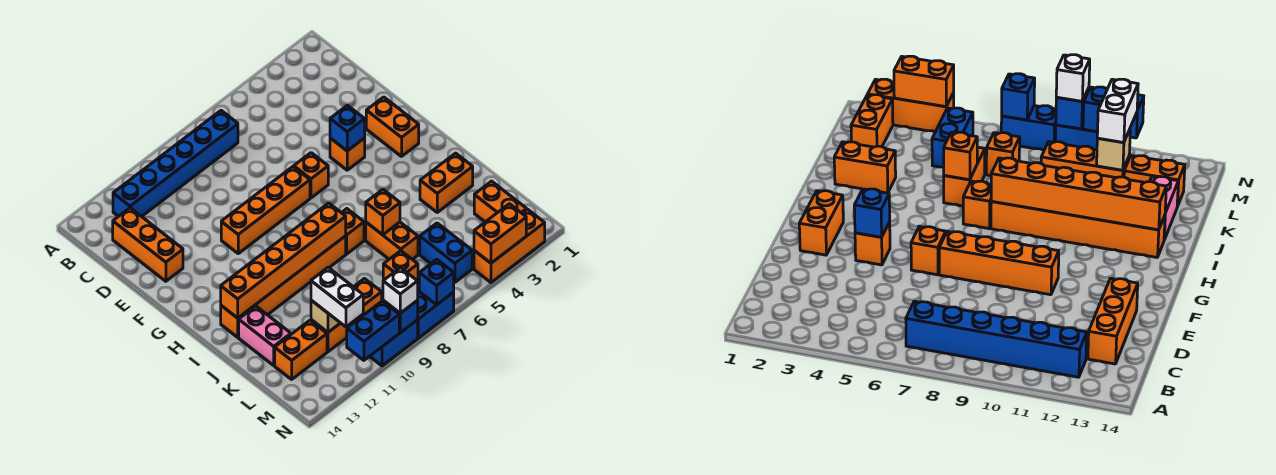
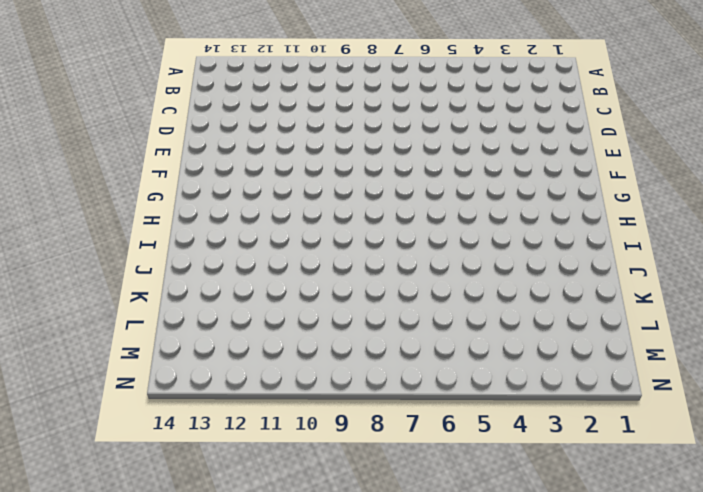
none -> blue 1x6 brick [113,111,238,217]
none -> orange 1x3 brick [113,208,183,281]
none -> orange 1x2 brick [366,97,419,156]

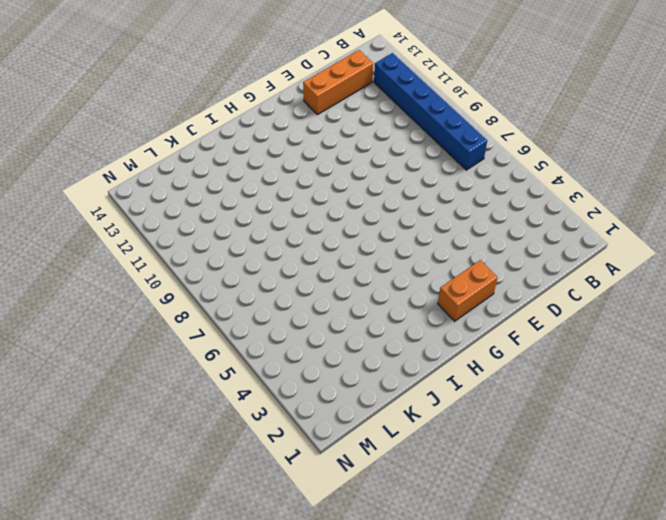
none -> orange 1x1 brick [330,138,365,170]
none -> orange 1x1 brick [294,153,328,198]
none -> orange 1x4 brick [221,167,310,253]

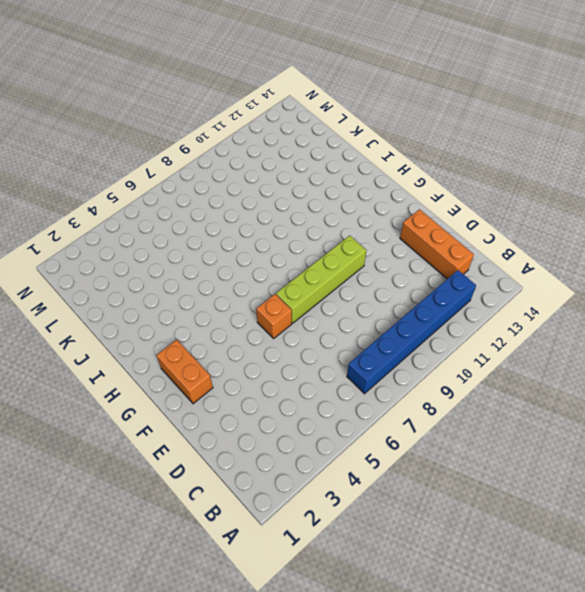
lime 1x4 brick [276,235,366,323] -> orange 1x4 brick [221,167,310,253]
none -> orange 1x1 brick [330,138,365,170]
none -> orange 1x1 brick [342,209,364,254]
none -> orange 1x6 brick [221,236,346,337]

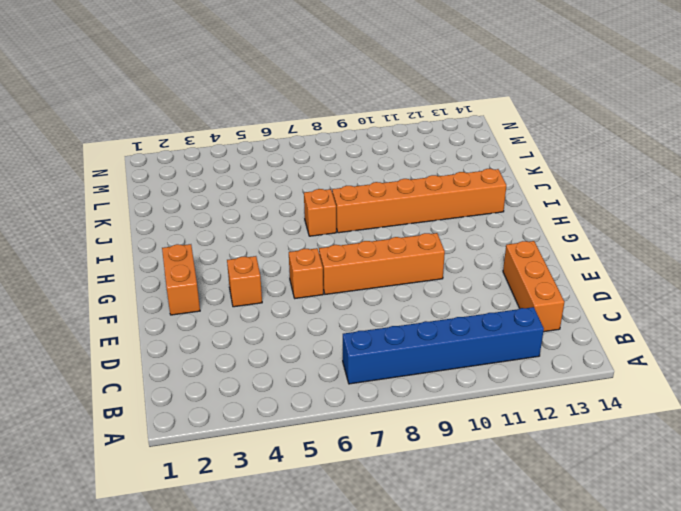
none -> orange 1x2 brick [420,153,473,212]
none -> orange 1x2 brick [366,222,418,260]
none -> pink 1x2 brick [239,306,291,365]

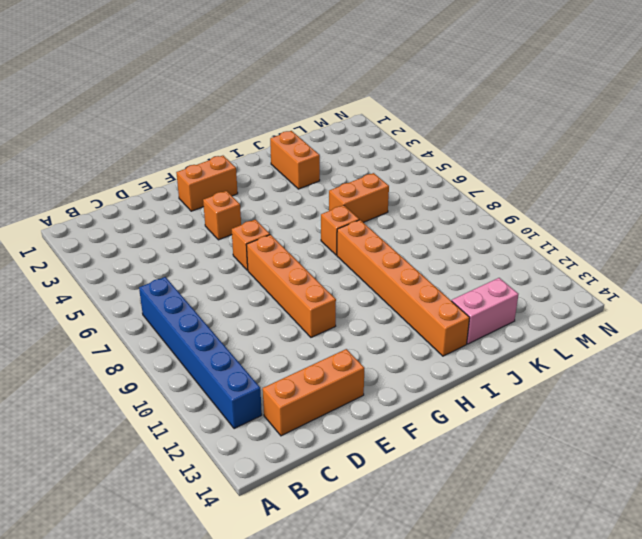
none -> orange 1x2 brick [474,181,527,222]
none -> blue 1x2 brick [420,223,472,282]
none -> orange 1x1 brick [383,251,418,281]

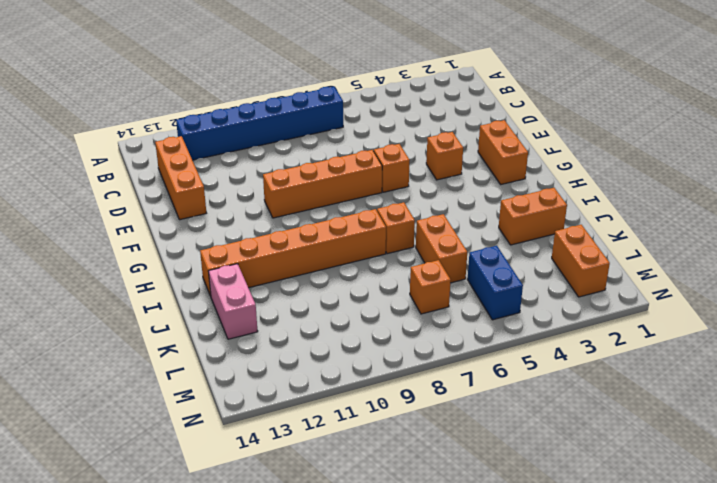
none -> orange 1x3 brick [311,279,382,352]
none -> orange 1x2 brick [275,320,327,379]
none -> orange 1x3 brick [474,209,545,282]

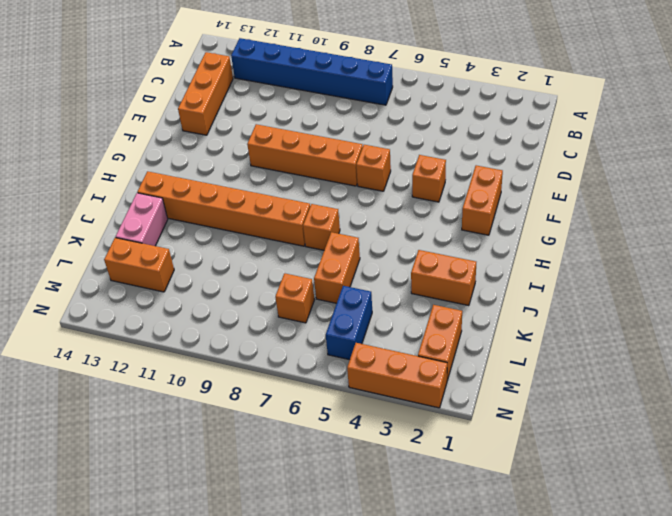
none -> orange 1x3 brick [311,279,382,352]
none -> blue 1x2 brick [418,292,454,338]
none -> blue 1x2 brick [370,320,418,366]

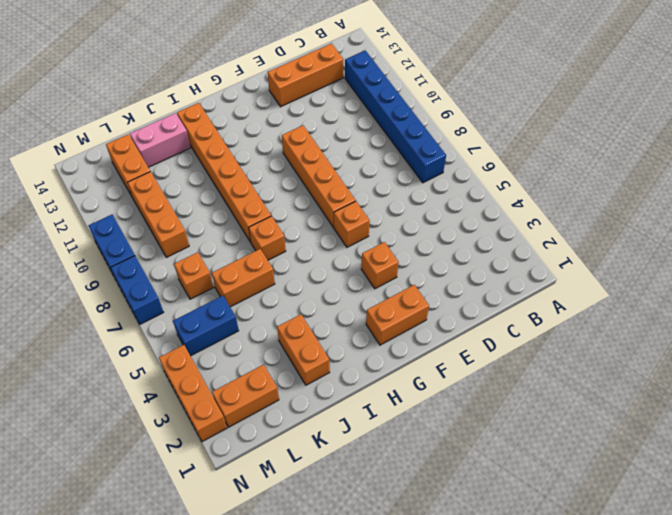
none -> blue 1x1 brick [330,105,365,151]
none -> orange 1x6 brick [221,203,346,318]
none -> orange 1x1 brick [366,190,400,235]

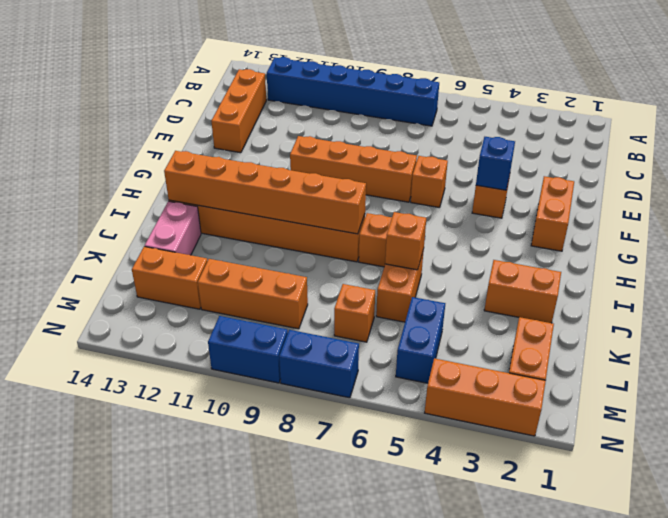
none -> tan 1x1 brick [311,300,340,332]
none -> orange 1x2 brick [474,204,526,263]
none -> blue 1x1 brick [419,259,454,305]

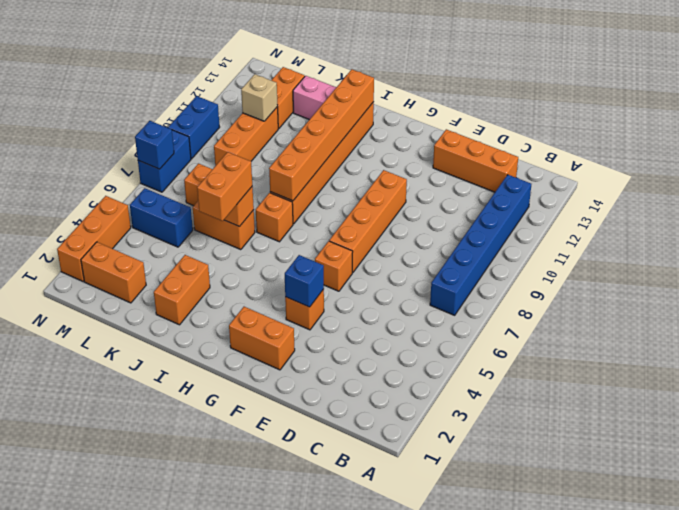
orange 1x2 brick [197,152,252,221] -> orange 1x2 brick moved to [474,204,526,263]
none -> blue 1x1 brick [383,300,418,333]
none -> blue 1x2 brick [347,301,399,360]
none -> white 1x2 brick [311,268,363,327]

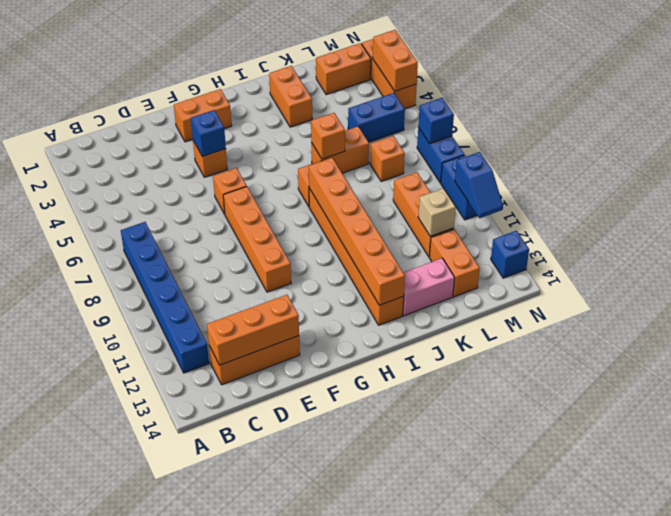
orange 1x3 brick [207,295,299,365] -> none
blue 1x2 slope [455,152,503,218] -> blue 1x2 brick [347,301,399,360]
blue 1x1 brick [491,231,529,278] -> blue 1x1 brick moved to [383,300,418,333]
none -> white 1x2 brick [311,268,363,327]
none -> white 1x1 brick [383,268,418,313]

